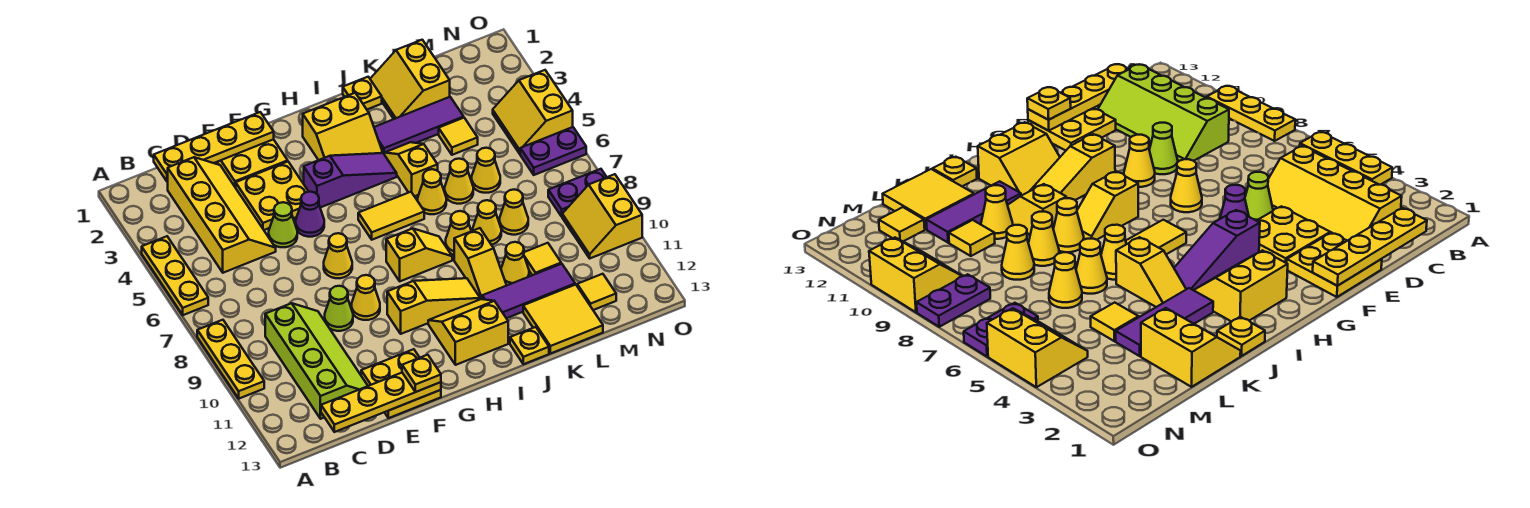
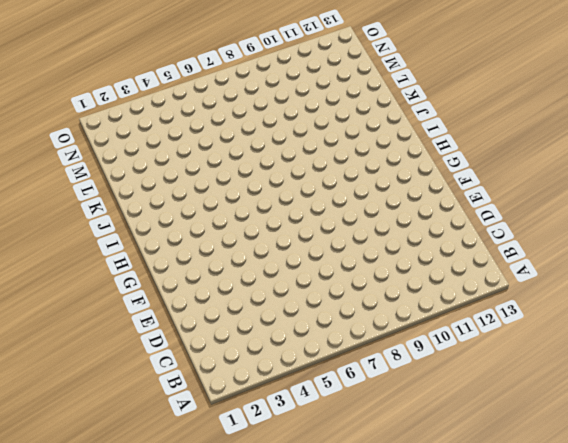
none -> yellow 1x3 plate [142,236,208,315]
none -> yellow 1x3 plate [197,320,264,399]
none -> yellow 2x4 slope [168,157,276,273]
none -> lime 2x4 slope [265,303,368,419]

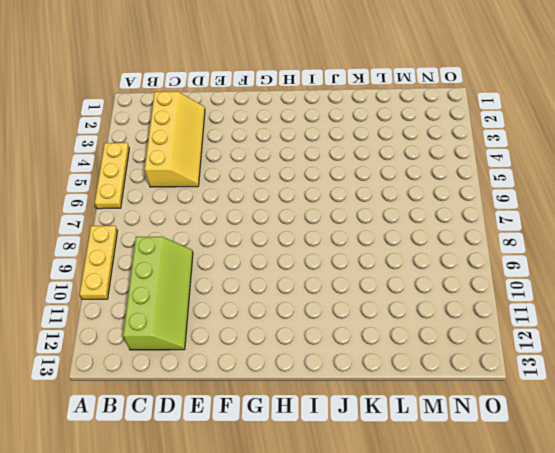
none -> yellow 2x2 plate [217,139,288,188]
none -> yellow 2x2 plate [236,162,309,230]
none -> lime 1x1 cone [269,202,297,247]
none -> lime 1x1 cone [325,286,353,331]

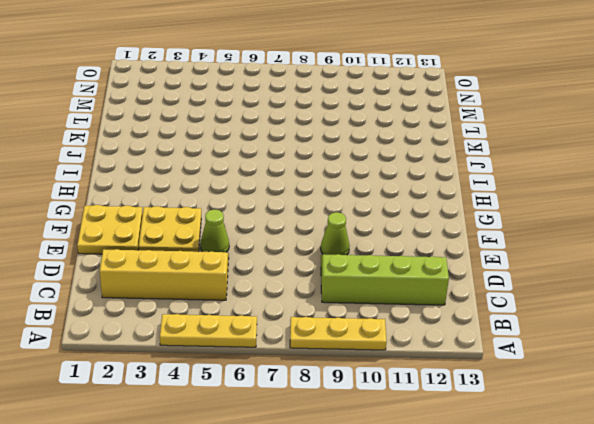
none -> yellow 2x2 plate [361,349,441,418]
none -> purple 1x1 cone [296,192,324,237]
none -> yellow 1x1 cone [324,233,352,278]
none -> yellow 1x1 cone [352,275,380,320]

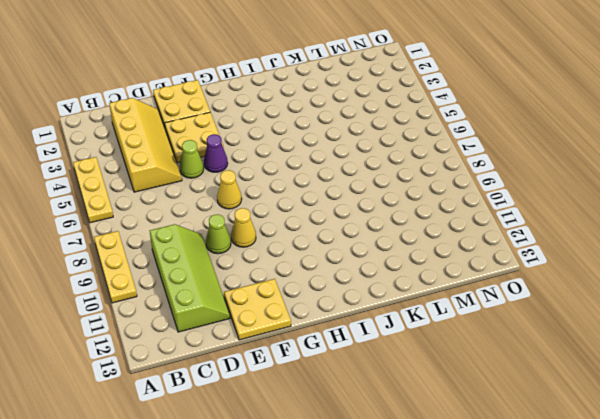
none -> purple 1x3 slope [304,153,397,208]
none -> yellow 1x3 slope [387,278,480,334]
none -> yellow 2x2 slope [303,93,383,160]
none -> yellow 1x2 tile [358,192,424,240]

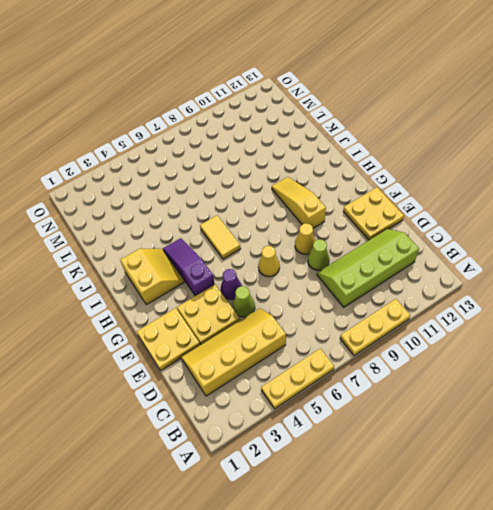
none -> yellow 1x2 slope [386,228,452,281]
none -> yellow 2x2 slope [428,299,508,365]
none -> yellow 1x1 plate [343,77,382,109]
none -> purple 1x3 tile [374,97,464,155]

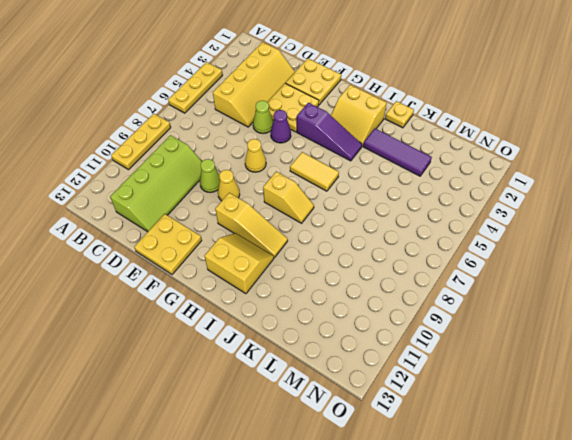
none -> yellow 1x2 slope [385,142,438,196]
none -> yellow 1x1 cone [418,169,446,214]
none -> yellow 1x1 cone [446,211,471,255]
none -> yellow 1x2 slope [454,228,507,299]

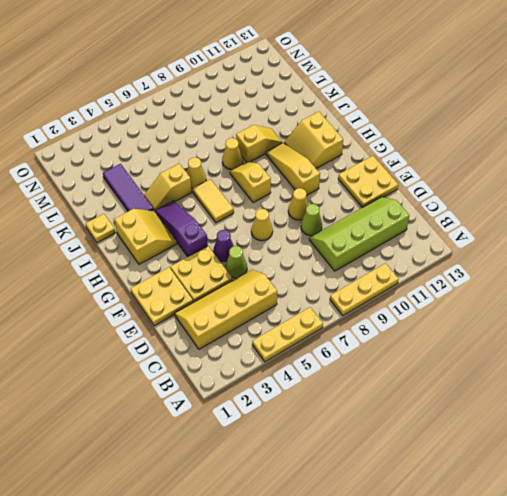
none -> purple 1x3 tile [482,264,575,318]
none -> yellow 1x1 plate [510,327,549,364]
none -> yellow 2x2 slope [370,40,450,119]
none -> yellow 1x1 cone [445,159,473,204]

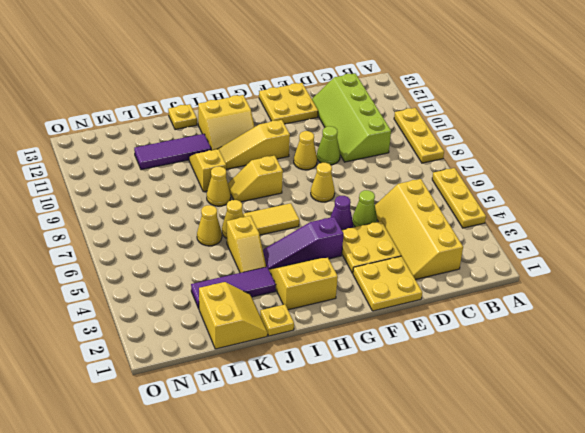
none -> yellow 1x1 cone [473,200,501,245]
none -> yellow 1x1 cone [501,242,529,285]
none -> yellow 2x2 tile [523,284,603,354]
none -> yellow 1x1 tile [439,118,478,155]

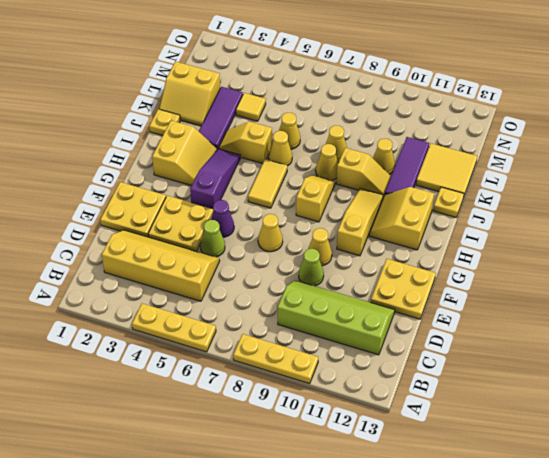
none -> yellow 1x1 cone [472,148,500,193]
none -> yellow 1x1 cone [500,189,528,235]
none -> yellow 1x1 tile [524,243,561,275]
none -> yellow 1x1 tile [577,274,616,310]

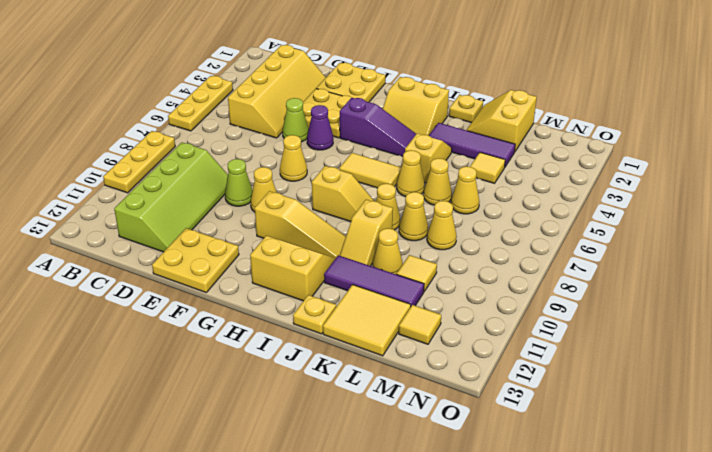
none -> yellow 2x2 slope [493,70,573,154]
none -> purple 1x2 plate [520,127,586,175]
none -> purple 1x2 plate [548,169,606,217]
none -> yellow 2x2 slope [562,174,642,258]

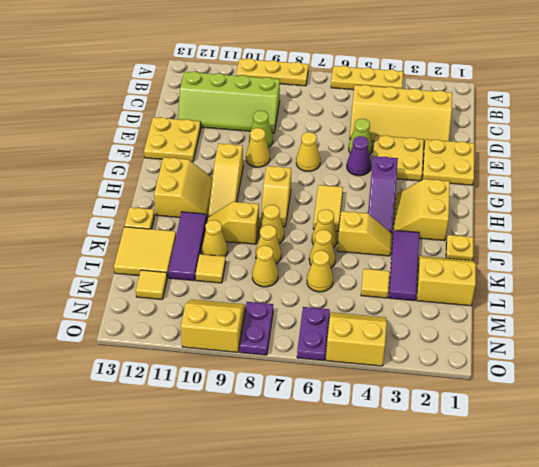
none -> yellow 1x4 plate [154,112,274,182]
none -> yellow 1x4 plate [321,373,441,432]
none -> yellow 1x1 plate [402,355,441,392]

